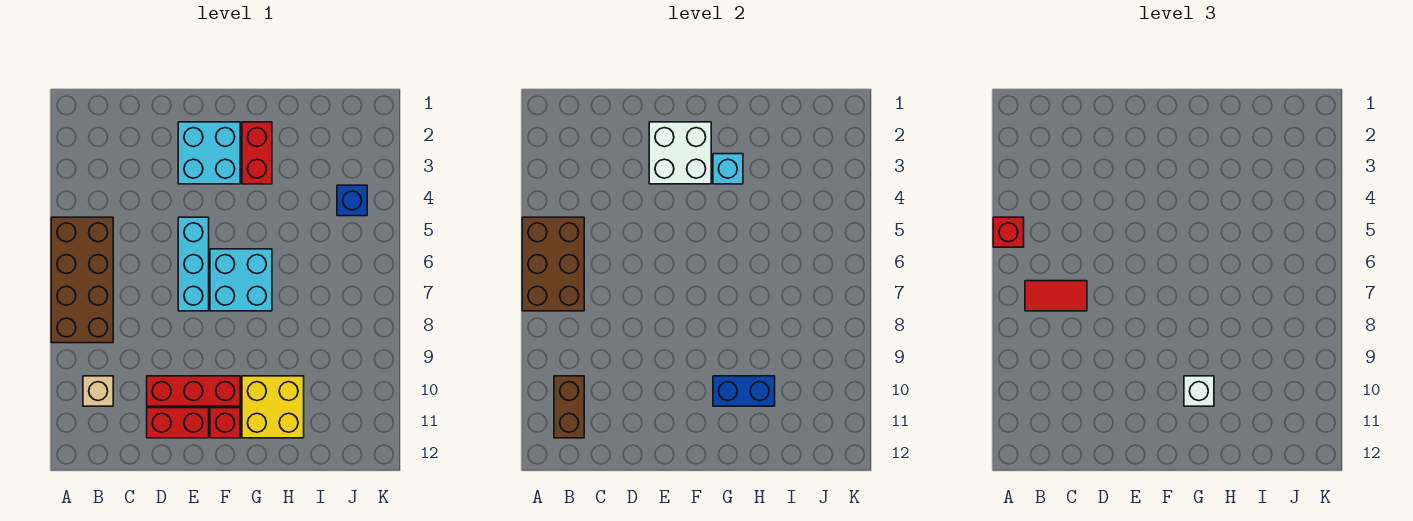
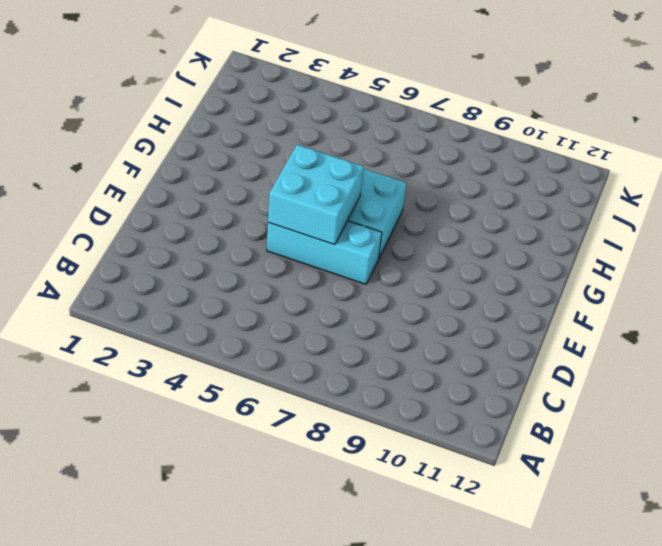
cyan 2x2 brick [268,145,364,245] -> cyan 2x2 brick moved to [178,122,240,184]
none -> brown 2x4 brick [51,217,113,343]
none -> tan 1x1 brick [83,376,113,406]
none -> red 1x3 brick [147,376,240,406]

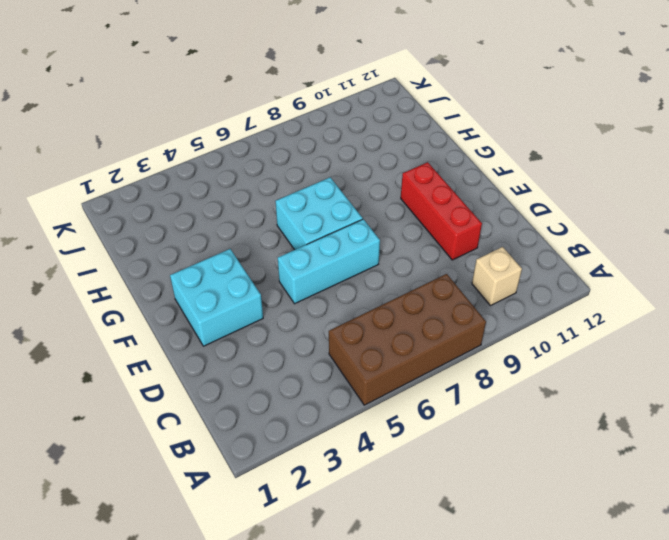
none -> red 1x2 brick [147,408,209,438]
none -> red 1x1 brick [210,408,240,438]
none -> red 1x2 brick [242,122,272,184]

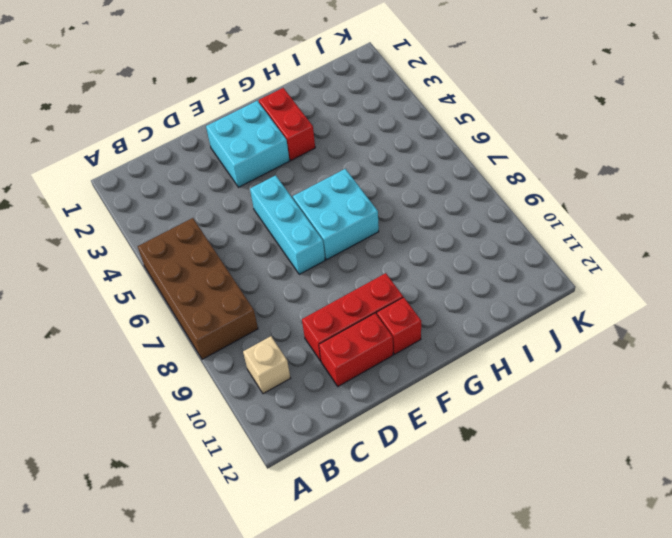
none -> yellow 2x2 brick [242,376,304,438]
none -> blue 1x1 brick [337,185,367,216]
none -> brown 2x3 brick [522,217,584,311]

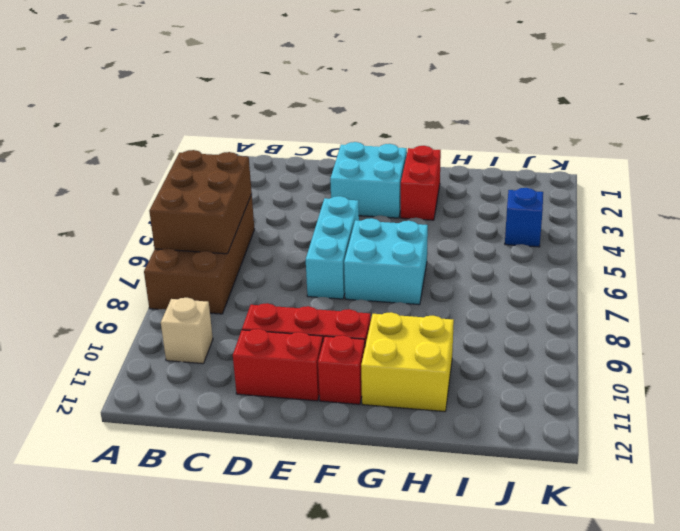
none -> brown 1x2 brick [554,376,584,438]
none -> white 2x2 brick [649,122,711,184]
none -> cyan 1x1 brick [713,154,743,184]

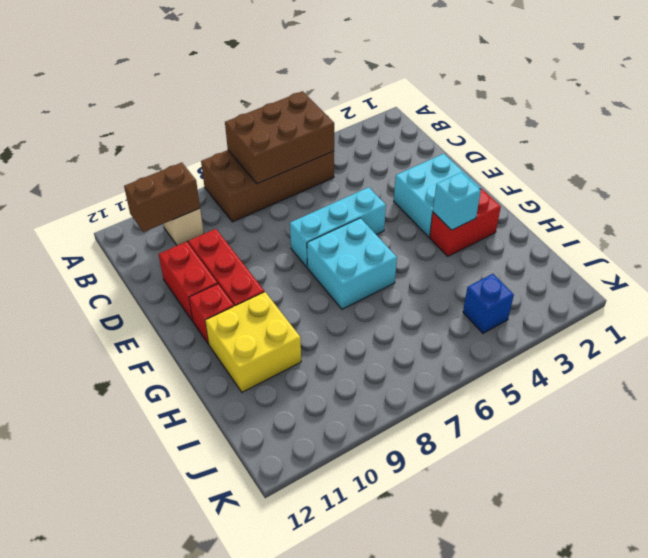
none -> white 2x2 brick [649,122,711,184]
none -> blue 1x2 brick [713,376,775,406]
none -> red 1x1 brick [993,217,1024,247]

